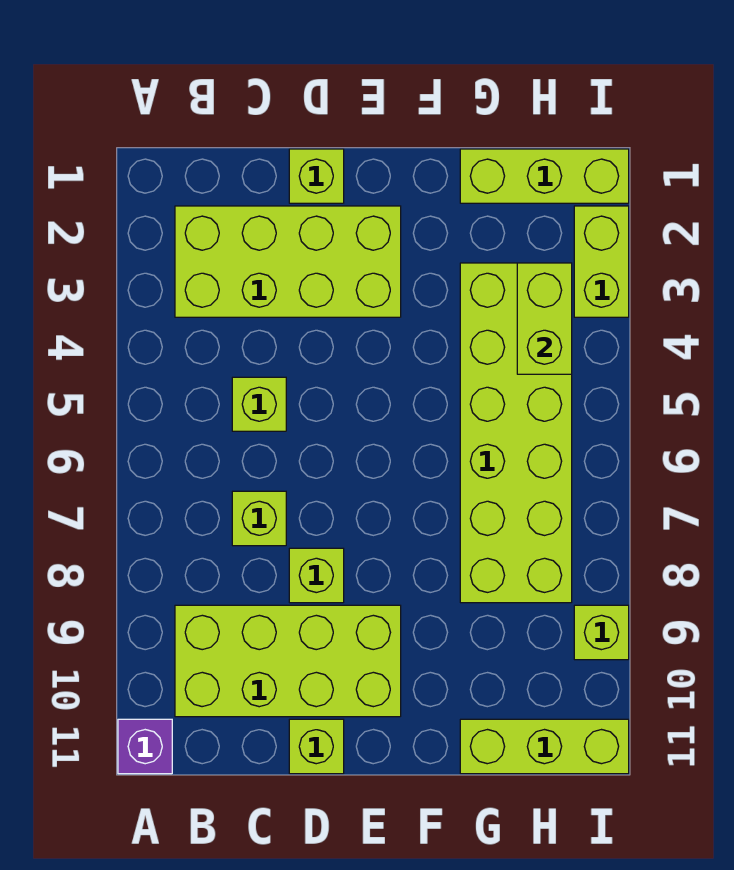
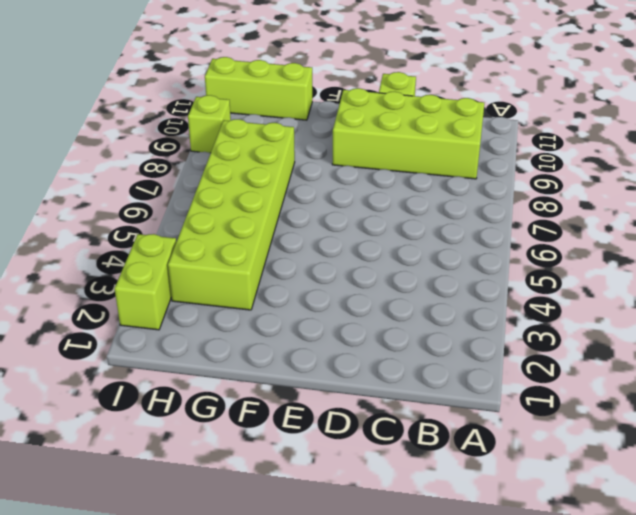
none -> purple 1x1 brick [118,719,172,774]
none -> lime 2x4 brick [175,206,401,317]
none -> lime 1x1 brick [232,377,286,431]

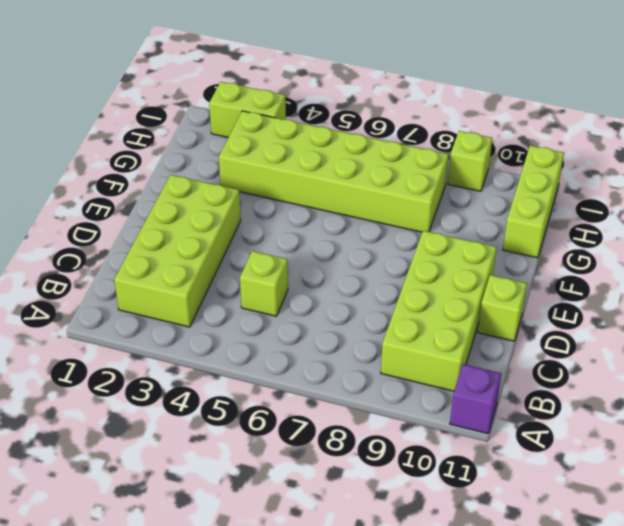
none -> lime 1x1 brick [232,491,286,546]
none -> lime 1x1 brick [289,149,344,203]
none -> lime 1x1 brick [289,548,344,603]

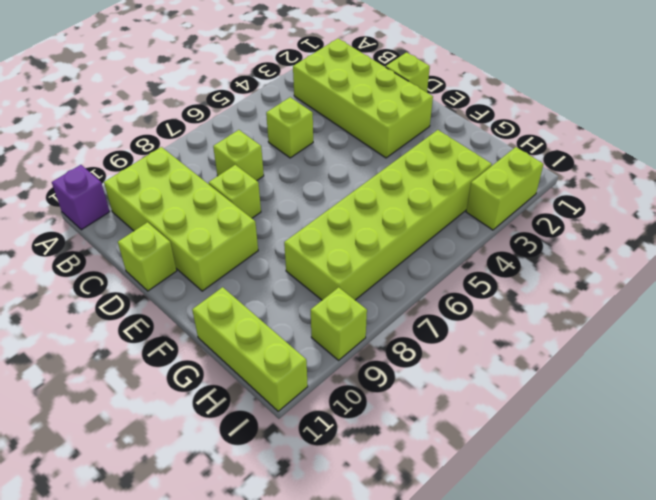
none -> lime 1x3 brick [460,149,629,203]
none -> lime 1x2 brick [517,263,572,374]

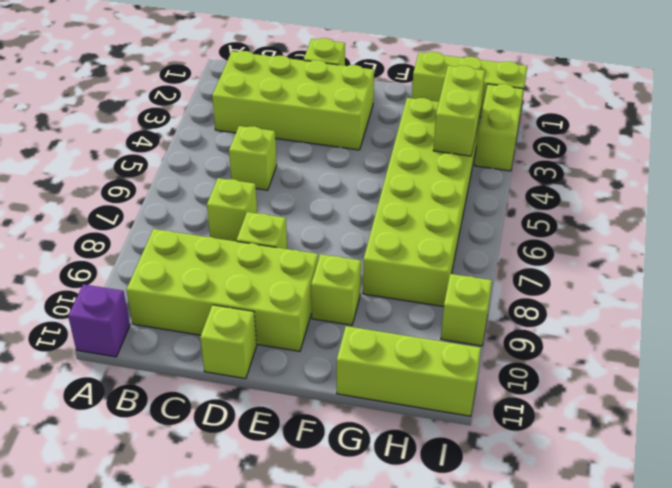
lime 1x1 brick [311,254,361,325] -> none

